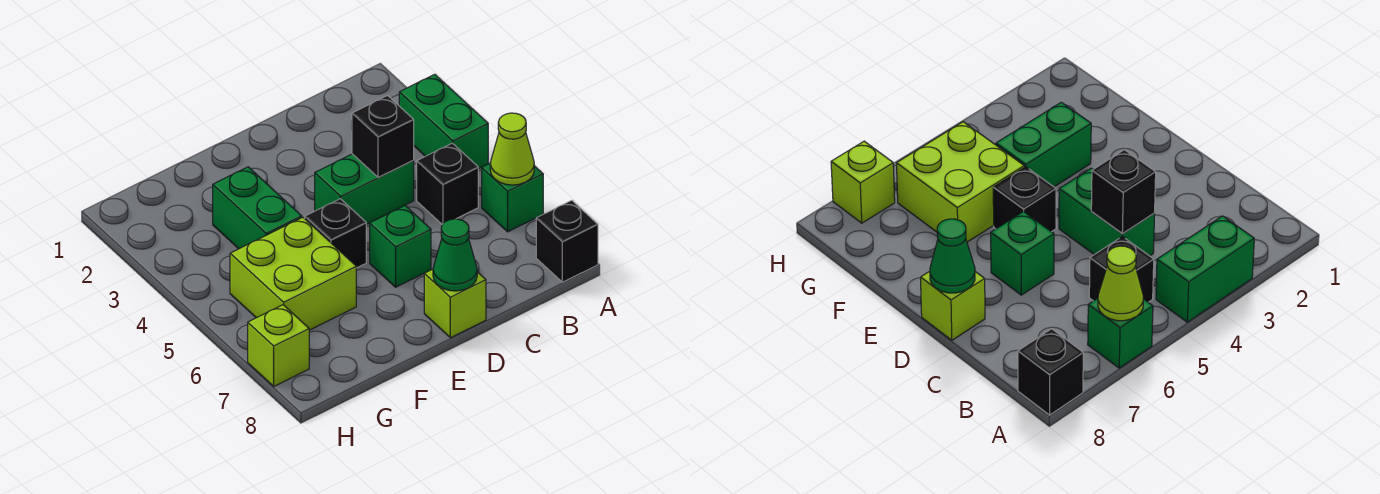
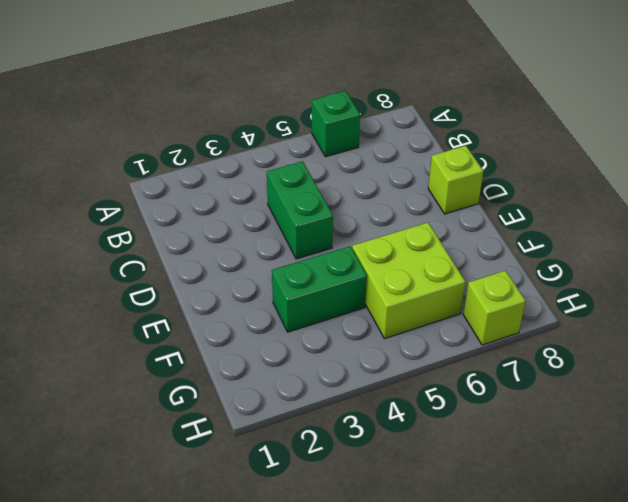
none -> green 1x2 brick [399,74,488,169]
none -> black 1x1 brick [536,200,598,282]
none -> black 1x1 brick [417,143,478,224]

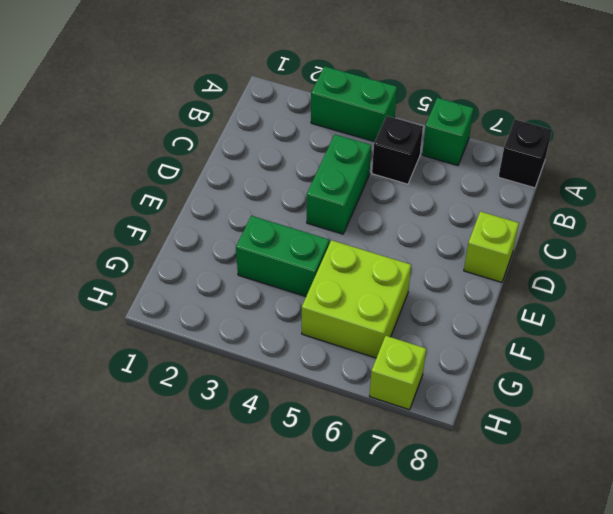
none -> green 1x1 brick [370,206,431,287]
none -> black 1x1 brick [305,199,366,268]
none -> lime 1x1 cone [490,113,534,185]

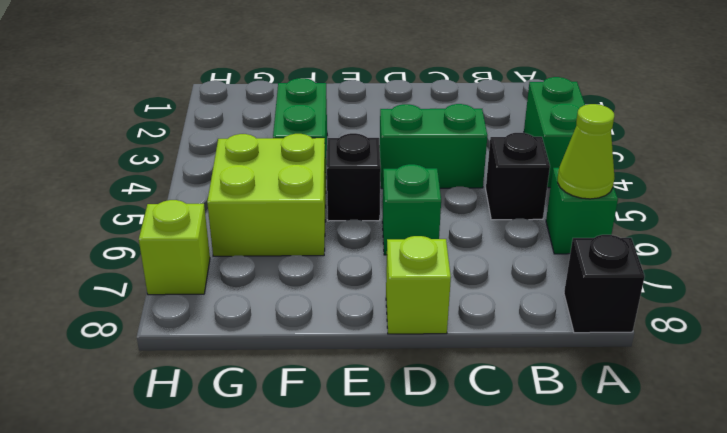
none -> black 1x1 brick [352,96,414,177]
none -> green 1x1 cone [433,219,477,291]

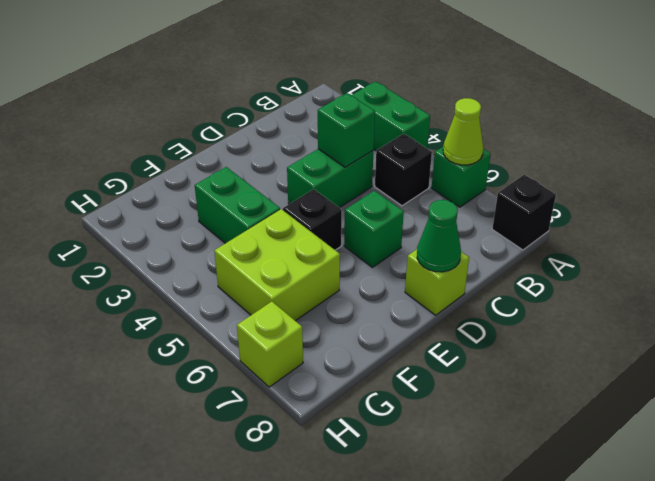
green 1x1 brick [318,93,375,167] -> black 1x1 brick [352,96,414,177]

